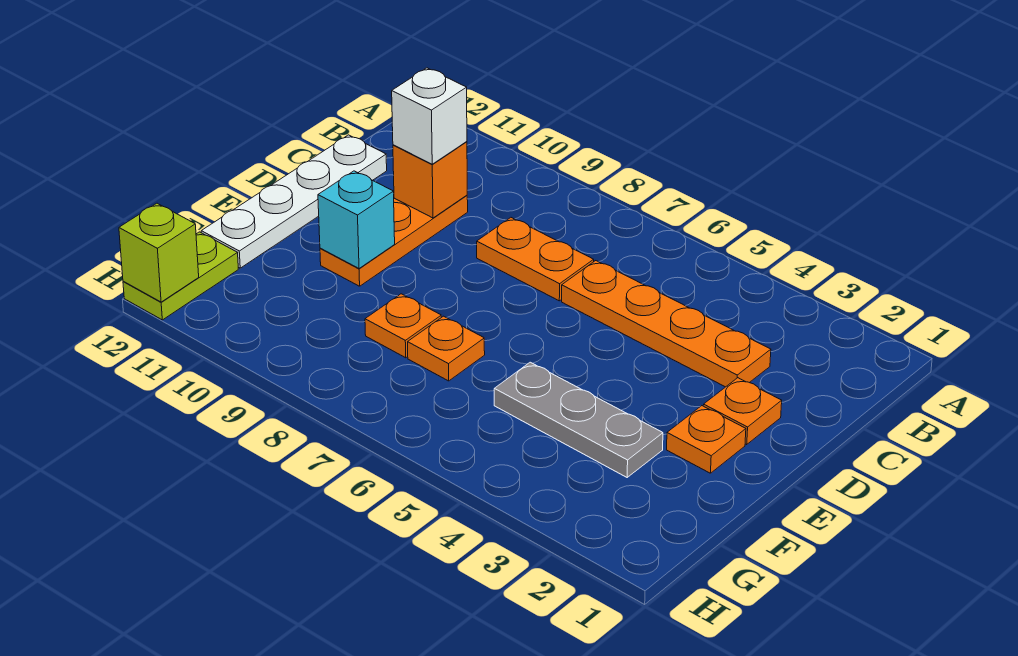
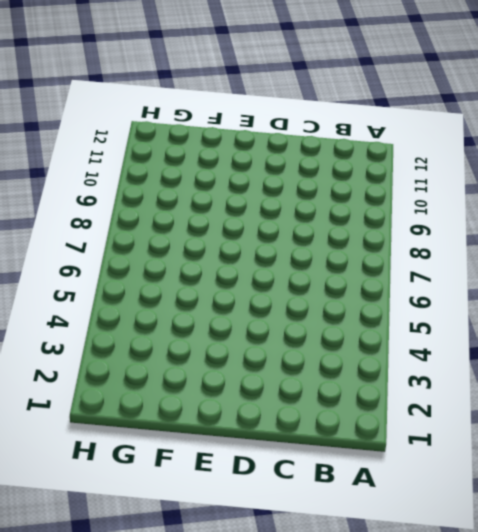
none -> orange 1x4 plate [562,261,771,387]
none -> orange 1x2 plate [477,218,594,301]
none -> orange 1x3 plate [320,195,468,286]

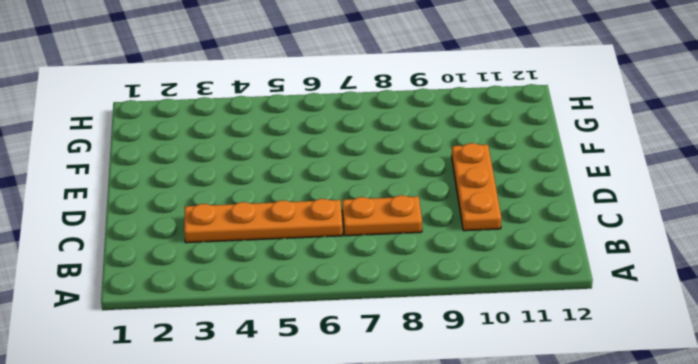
none -> white 1x4 plate [201,135,387,268]
none -> orange 1x1 plate [704,378,782,444]
none -> orange 1x1 plate [667,406,746,473]

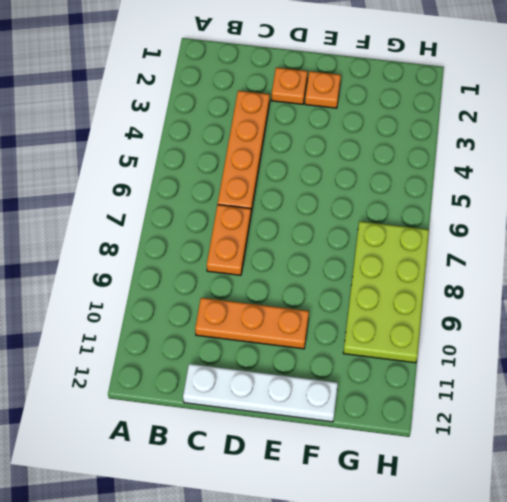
lime 2x4 plate [343,221,429,363] -> none
none -> grey 1x3 plate [494,362,663,477]
none -> orange 1x1 plate [408,316,485,381]
none -> orange 1x1 plate [365,294,441,358]

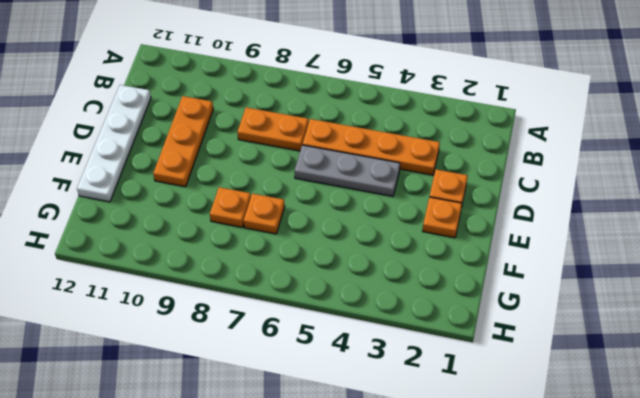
grey 1x3 plate [295,145,400,196] -> grey 1x3 plate moved to [494,362,663,477]
none -> lime 1x2 plate [123,232,238,320]
none -> orange 1x1 brick [393,142,467,218]
none -> cyan 1x1 brick [318,171,395,268]

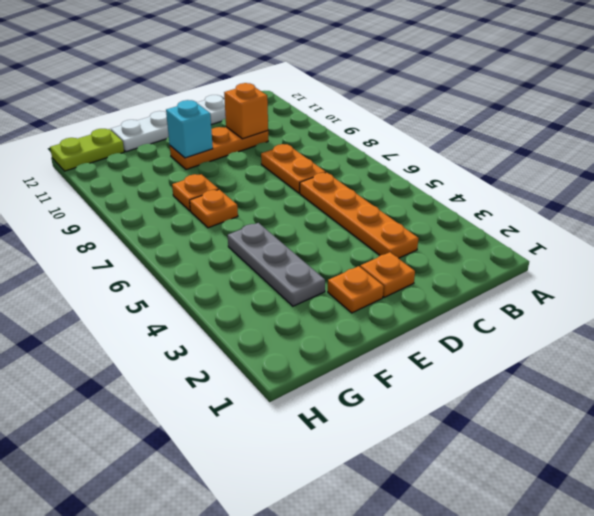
none -> lime 1x1 brick [119,203,199,302]
none -> white 1x1 brick [392,68,467,164]

